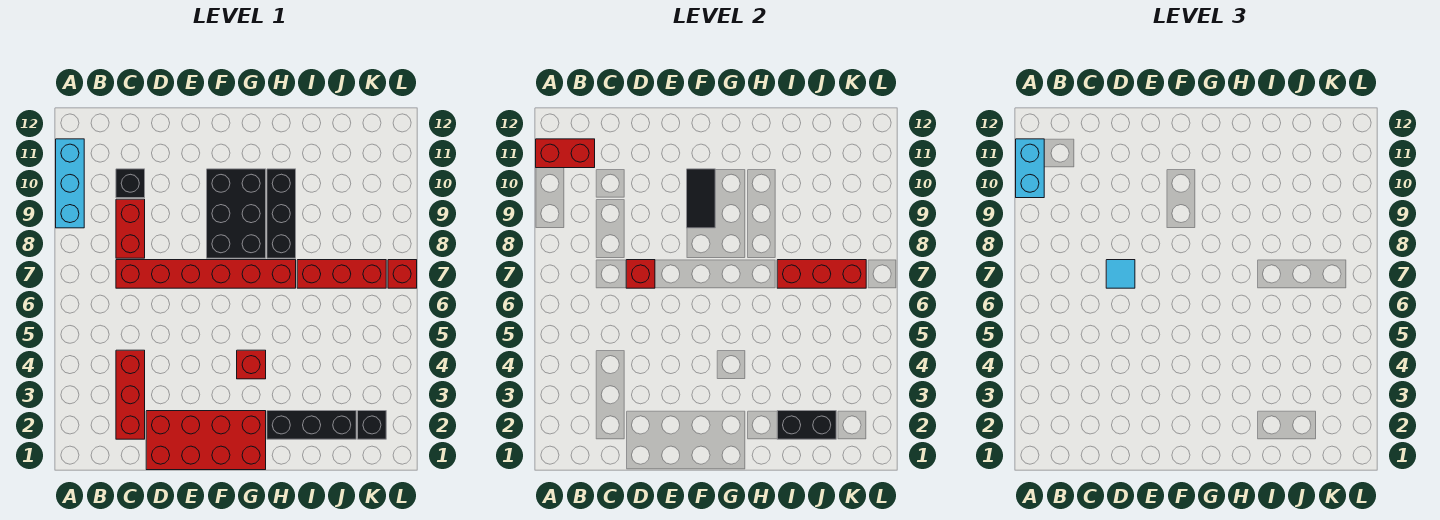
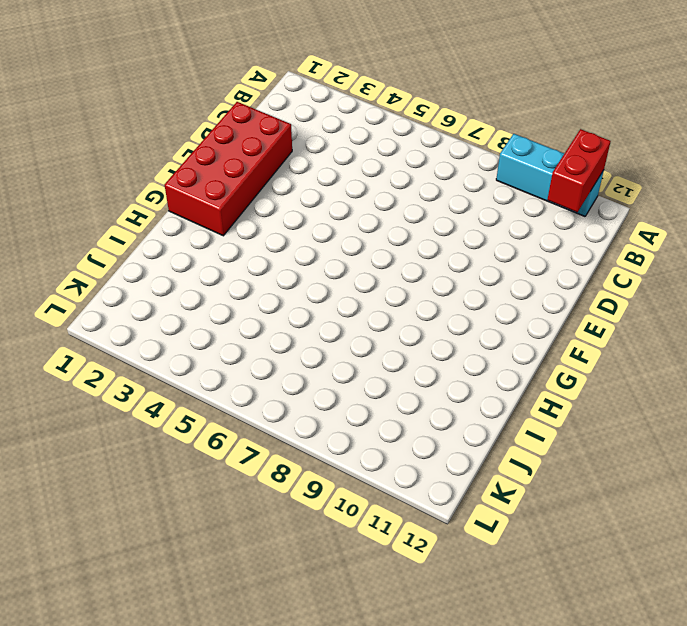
none -> red 1x3 brick [116,350,145,439]
none -> red 1x6 brick [116,260,296,288]
none -> red 1x2 brick [116,199,145,258]

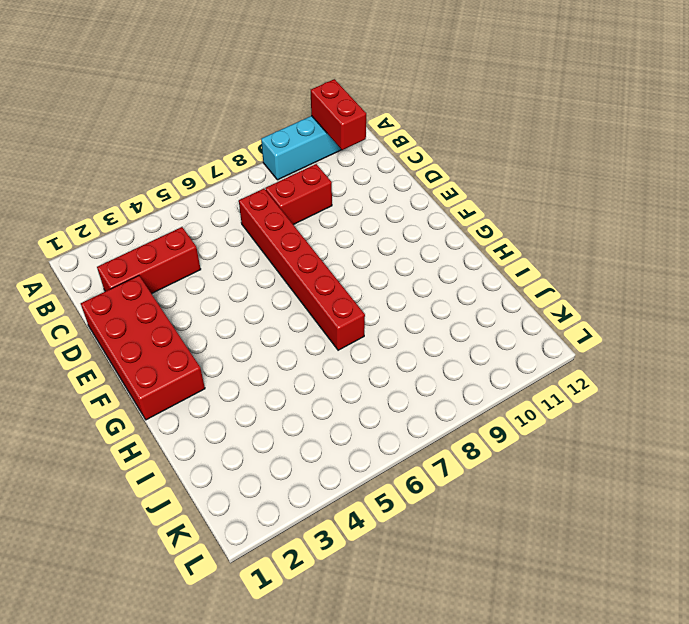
none -> black 1x1 brick [116,169,145,198]
none -> black 2x3 brick [207,169,266,258]
none -> red 1x1 brick [237,350,266,379]

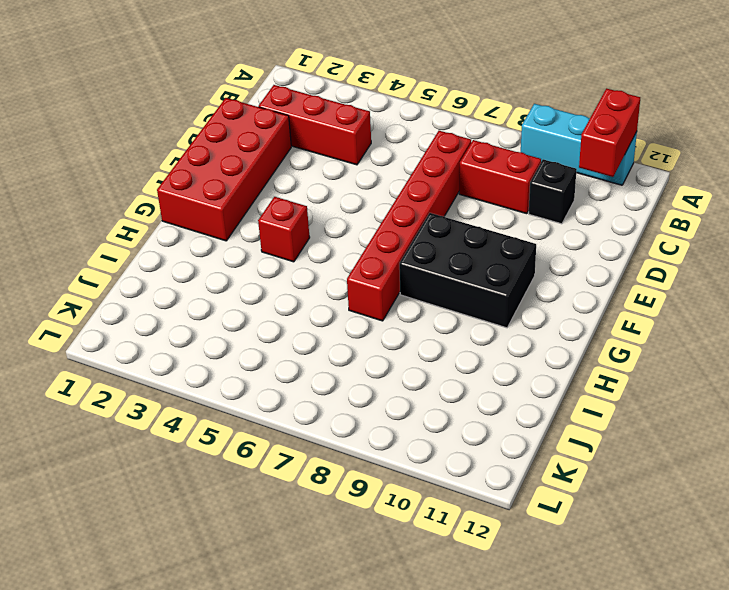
none -> black 1x3 brick [267,411,356,439]
none -> black 1x3 brick [267,169,296,258]
none -> red 1x3 brick [297,260,386,288]

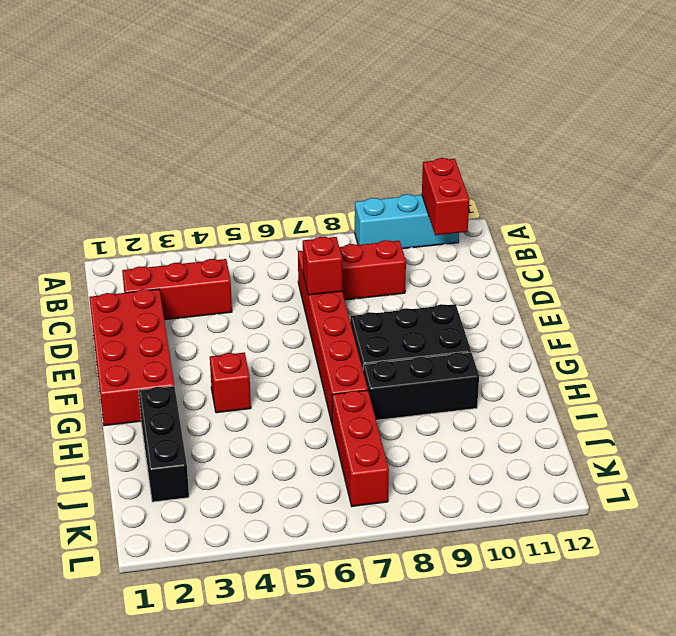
none -> black 1x1 brick [116,169,145,198]
none -> black 1x1 brick [358,411,386,439]
none -> red 1x1 brick [388,260,417,288]

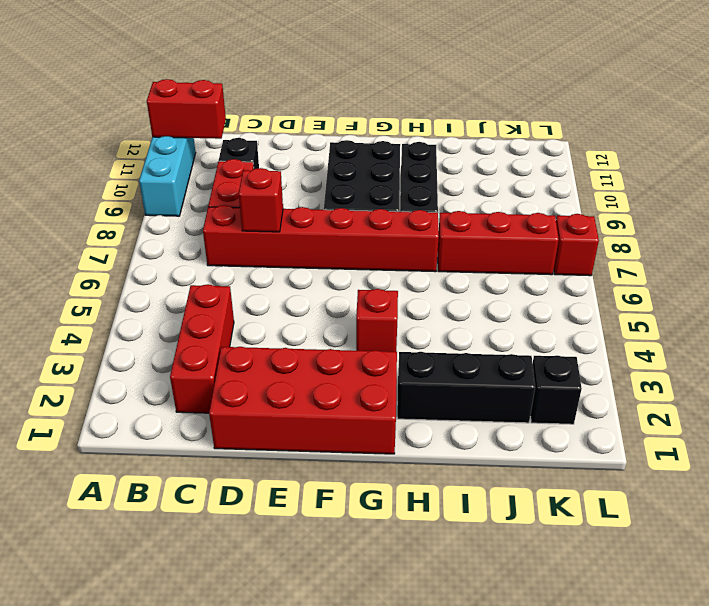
none -> black 1x2 tile [687,169,715,228]
none -> black 1x2 brick [777,411,836,439]
none -> red 1x3 brick [777,260,866,288]

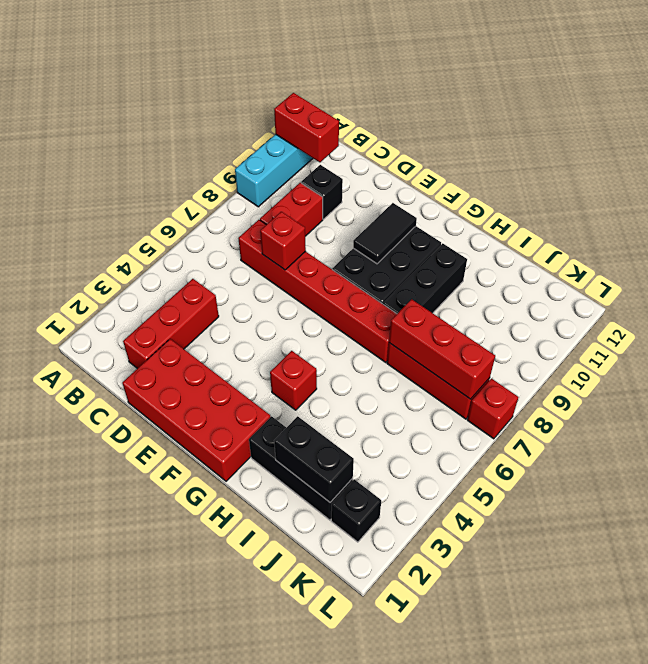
none -> cyan 1x2 brick [1016,139,1044,198]
none -> cyan 1x1 tile [1106,260,1135,288]

